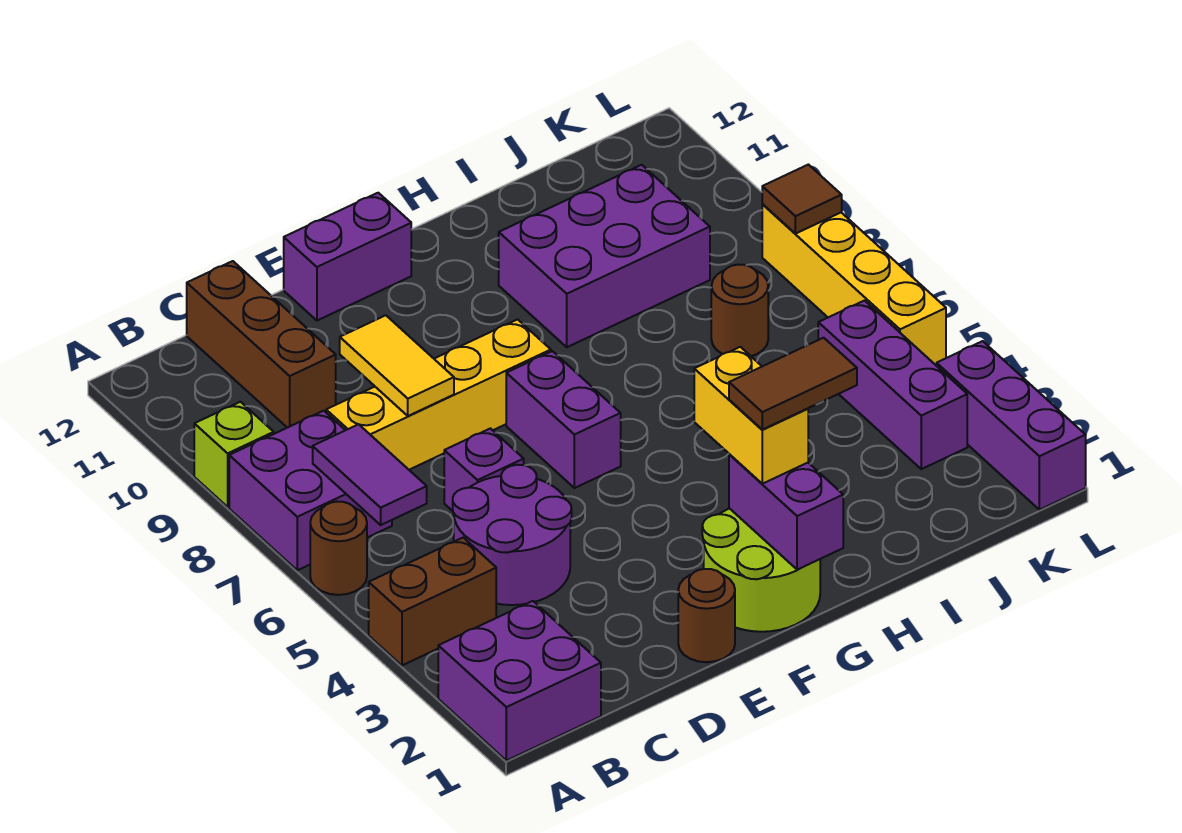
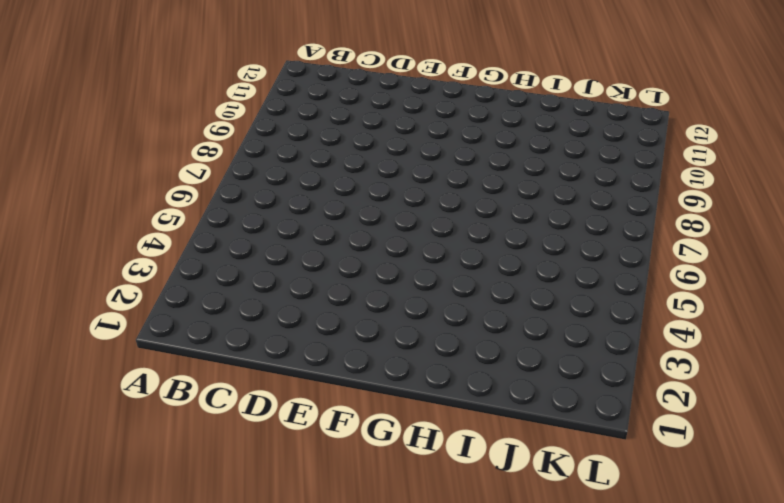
none -> purple 2x2 brick [438,601,601,761]
none -> brown 1x2 brick [369,538,496,665]
none -> brown 1x1 round brick [310,502,367,595]

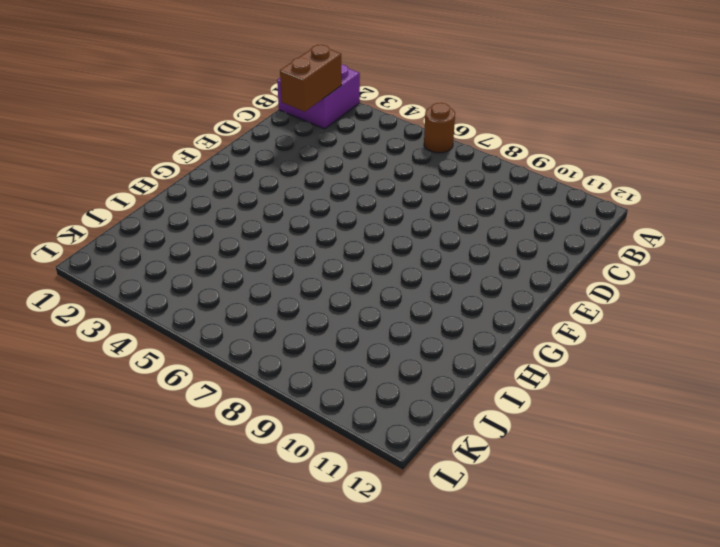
brown 1x2 brick [280,45,342,112] -> brown 1x2 brick moved to [369,538,496,665]
none -> purple 2x2 brick [229,411,392,570]
none -> lime 1x1 brick [194,402,274,507]
none -> purple 2x2 round brick [453,465,572,605]

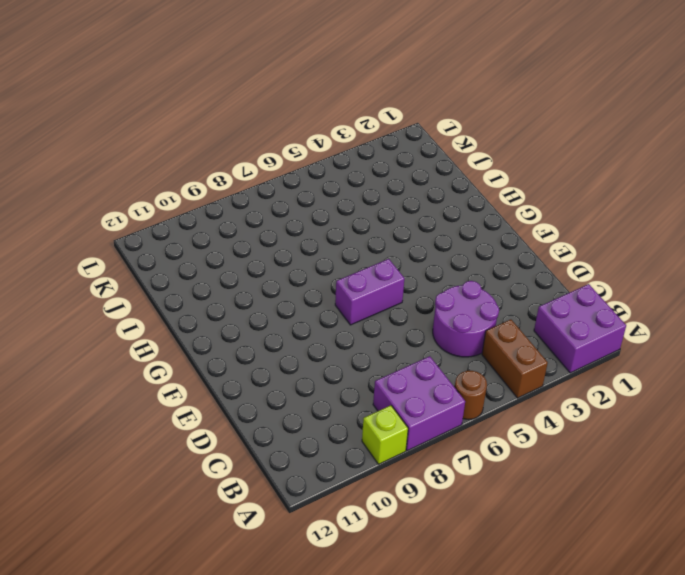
none -> yellow 1x4 brick [326,319,551,470]
none -> brown 1x3 brick [187,261,336,428]
none -> purple 1x1 brick [444,428,524,511]

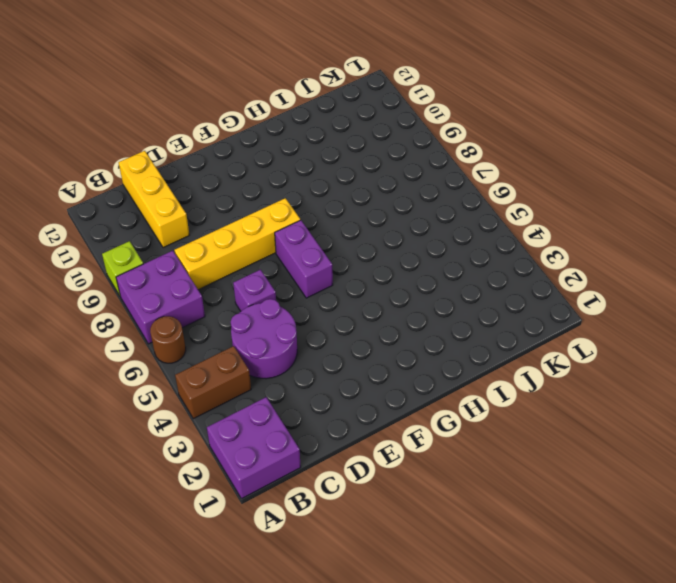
yellow 1x3 brick [118,151,189,248] -> brown 1x3 brick [187,261,336,428]
none -> brown 1x1 round brick [678,569,735,662]
none -> purple 1x2 brick [284,193,411,321]
none -> lime 2x2 round brick [702,508,820,632]

